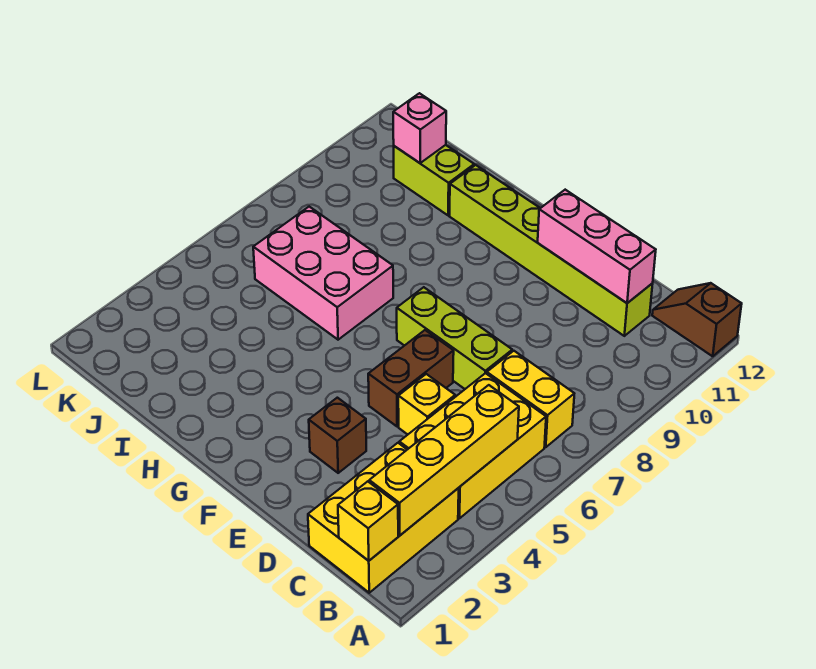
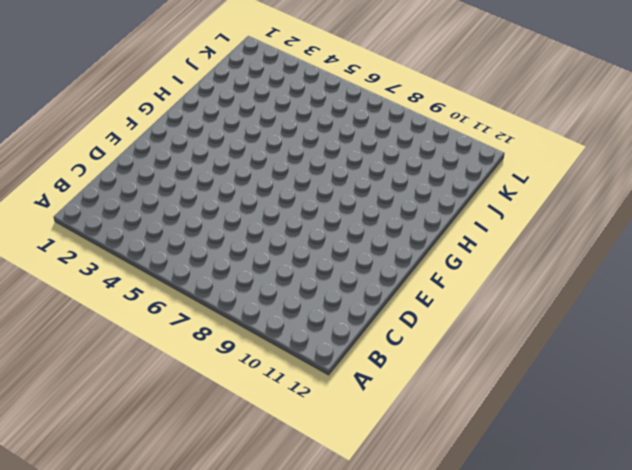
none -> brown 1x2 slope [652,283,742,356]
none -> yellow 2x3 brick [308,443,459,593]
none -> yellow 2x3 brick [399,373,546,518]

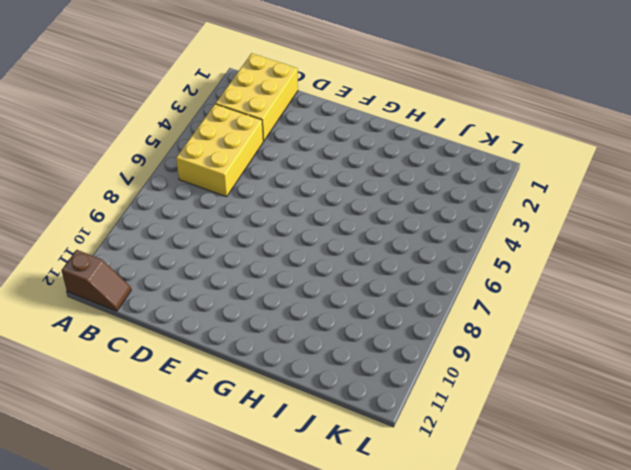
none -> yellow 1x2 brick [487,351,574,447]
none -> lime 1x6 brick [450,165,653,336]
none -> yellow 1x1 brick [398,374,455,435]

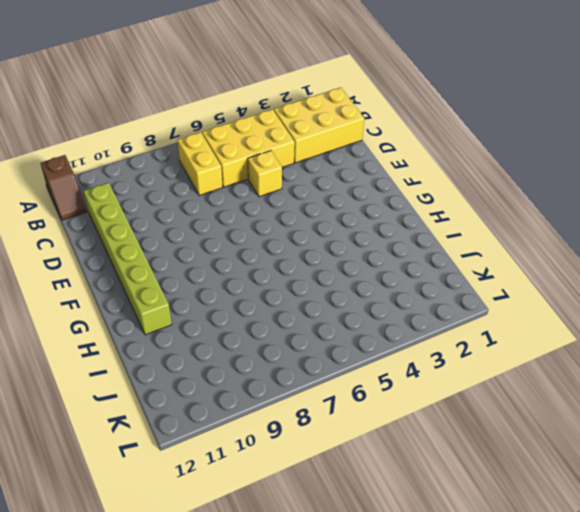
none -> lime 1x3 brick [397,287,512,389]
none -> brown 1x1 brick [309,398,366,473]
none -> brown 1x2 brick [368,330,454,427]

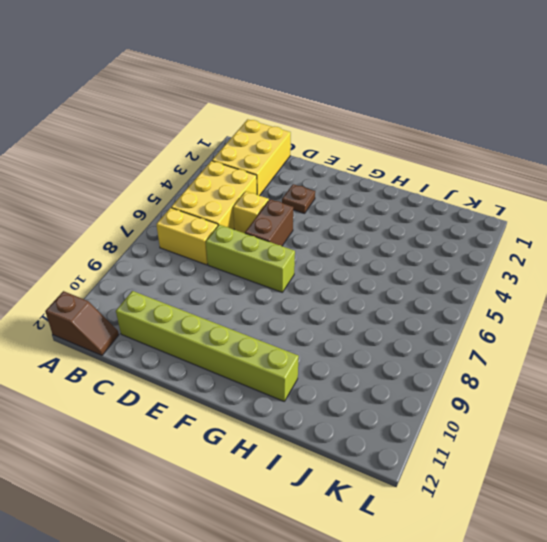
brown 1x1 plate [282,184,315,214] -> brown 1x1 brick [309,398,366,473]
none -> pink 2x3 brick [253,207,393,340]
none -> lime 1x2 brick [394,145,474,215]
none -> yellow 1x1 brick [338,481,398,561]

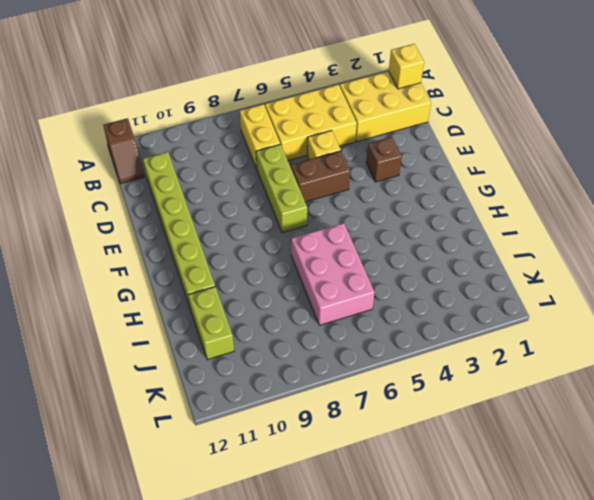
none -> yellow 1x4 brick [369,385,519,535]
none -> pink 1x3 brick [538,190,656,303]
none -> pink 1x1 brick [393,93,446,163]

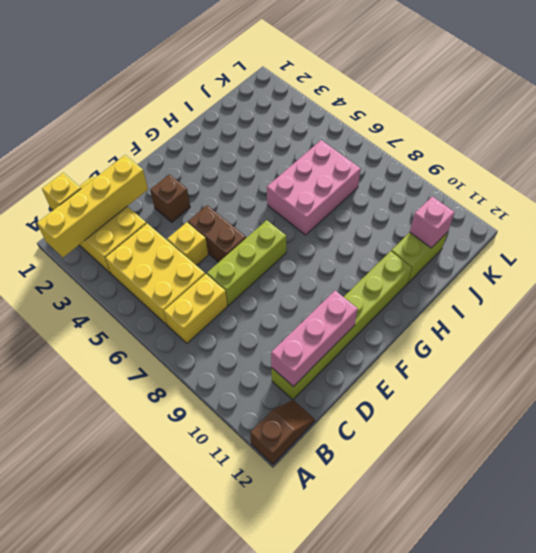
yellow 1x4 brick [37,155,148,257] -> yellow 1x4 brick turned to [369,385,519,535]

